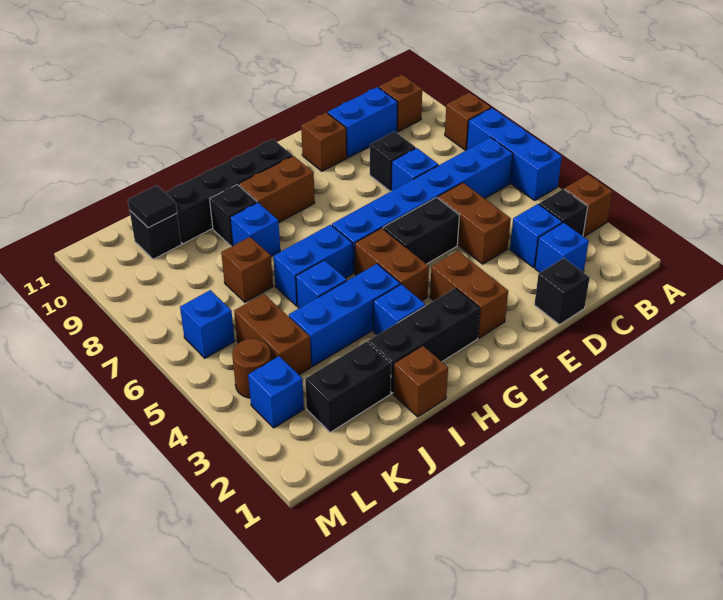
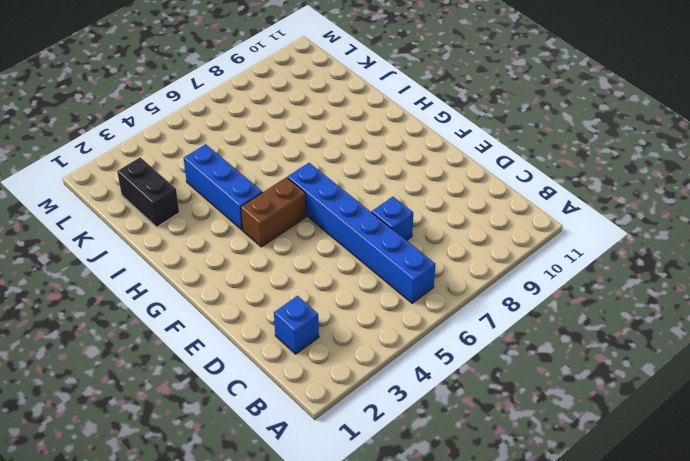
none -> brown 1x1 brick [564,175,613,236]
none -> blue 1x3 brick [467,108,562,200]
none -> brown 1x1 brick [445,93,491,150]
none -> black 1x1 brick [539,189,588,236]

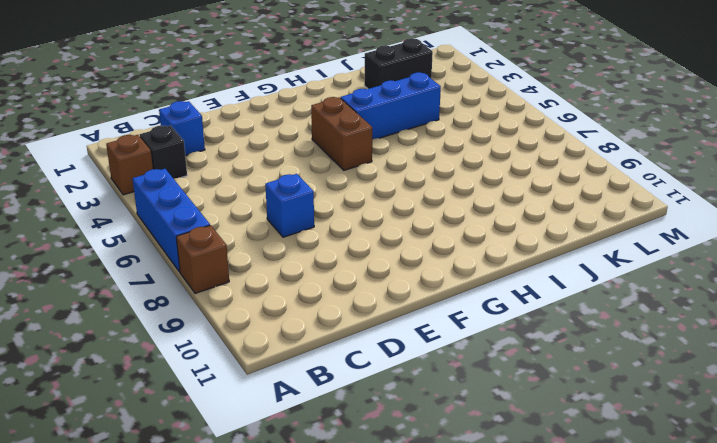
none -> blue 1x6 brick [332,137,513,273]
none -> brown 1x1 brick [379,75,422,132]
none -> blue 1x1 brick [510,204,562,267]
none -> blue 1x2 brick [328,87,398,158]

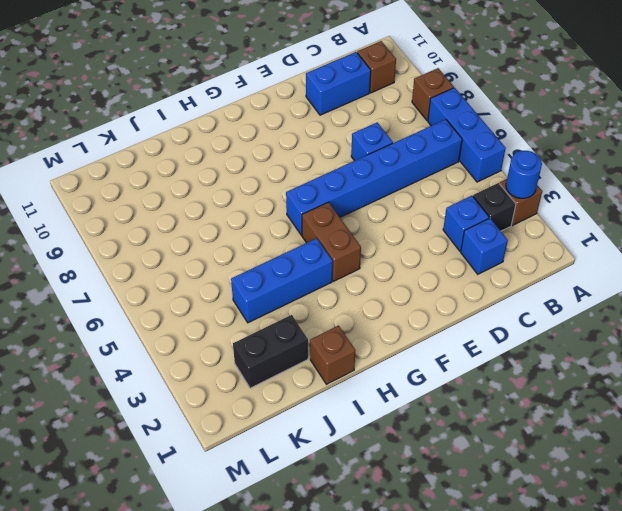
blue 1x1 round brick [506,151,542,198] -> none
none -> black 1x1 brick [534,258,590,325]
none -> brown 1x2 brick [438,183,511,264]
none -> black 1x1 brick [370,131,416,191]
none -> black 1x2 brick [383,197,459,264]

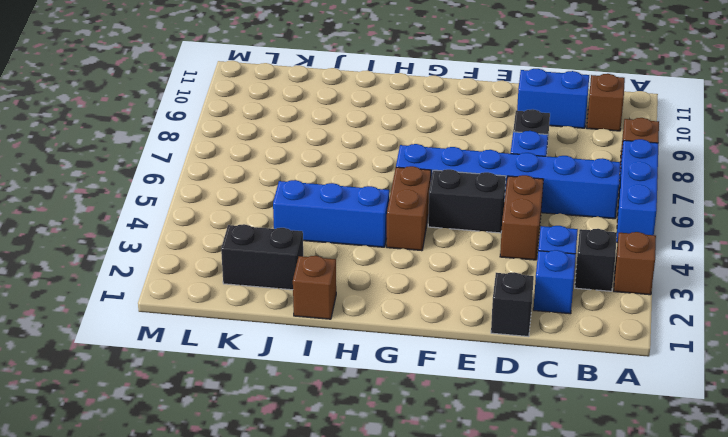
none -> brown 1x1 brick [301,112,347,171]
none -> brown 1x2 brick [430,251,508,338]
none -> black 1x3 brick [368,288,480,393]
none -> brown 1x2 brick [239,156,315,222]

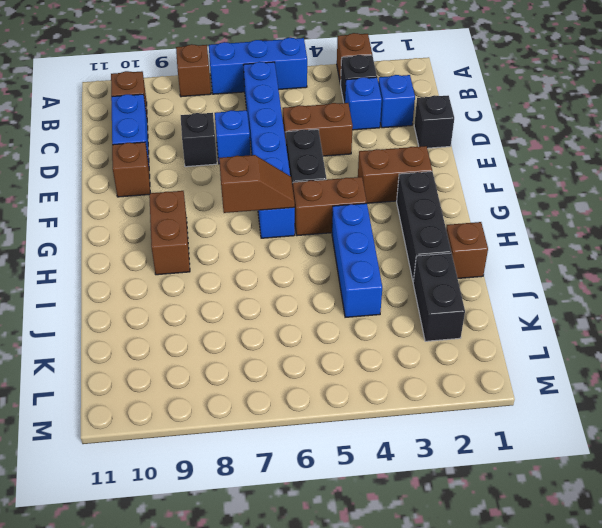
brown 1x2 slope [219,155,295,213] -> none
none -> black 1x4 brick [165,139,292,244]
none -> blue 1x1 brick [373,284,425,335]
none -> blue 1x2 brick [273,225,353,306]
none -> blue 1x1 brick [296,260,347,308]

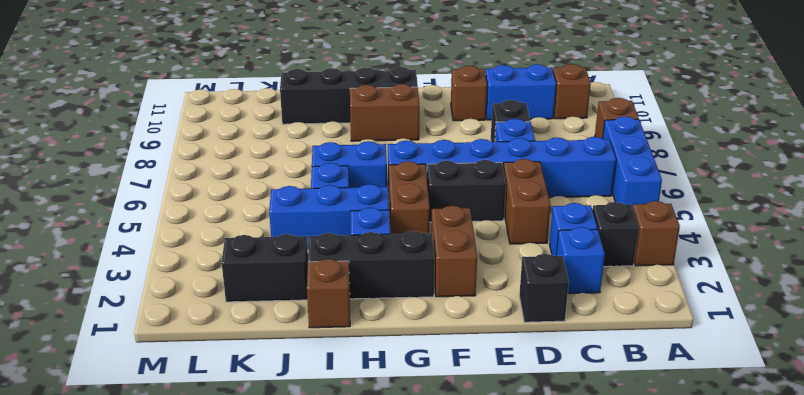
none -> blue 1x1 brick [230,203,280,256]
none -> black 1x1 brick [210,185,257,247]
none -> brown 1x1 brick [221,237,273,302]
none -> brown 1x2 brick [234,294,311,375]

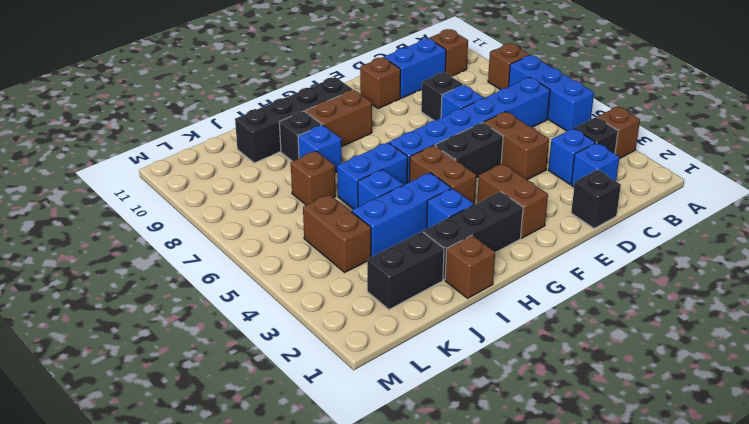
none -> black 1x1 brick [130,211,181,259]
none -> blue 1x1 brick [248,356,304,428]
none -> brown 1x1 round brick [232,339,271,398]
none -> blue 1x1 brick [180,290,235,358]

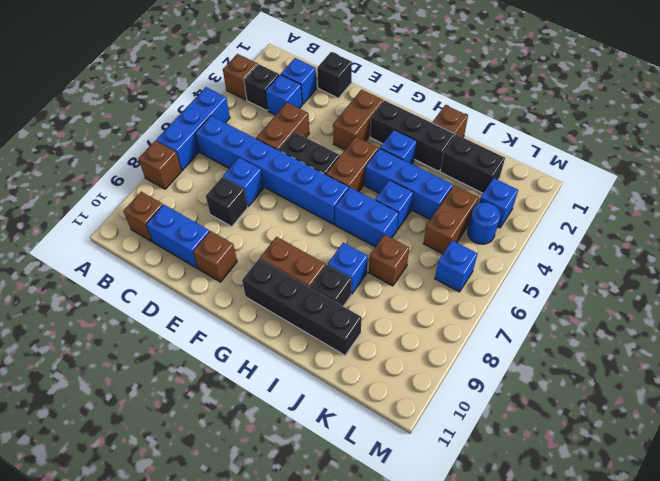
blue 1x1 round brick [468,202,500,244] -> brown 1x1 round brick [232,339,271,398]
none -> black 1x1 brick [130,211,181,259]
none -> black 1x1 tile [128,185,177,228]

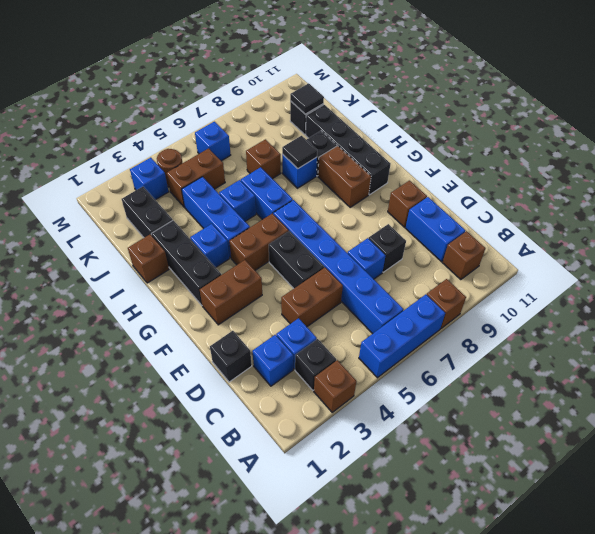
black 1x1 tile [282,136,317,169] -> none

